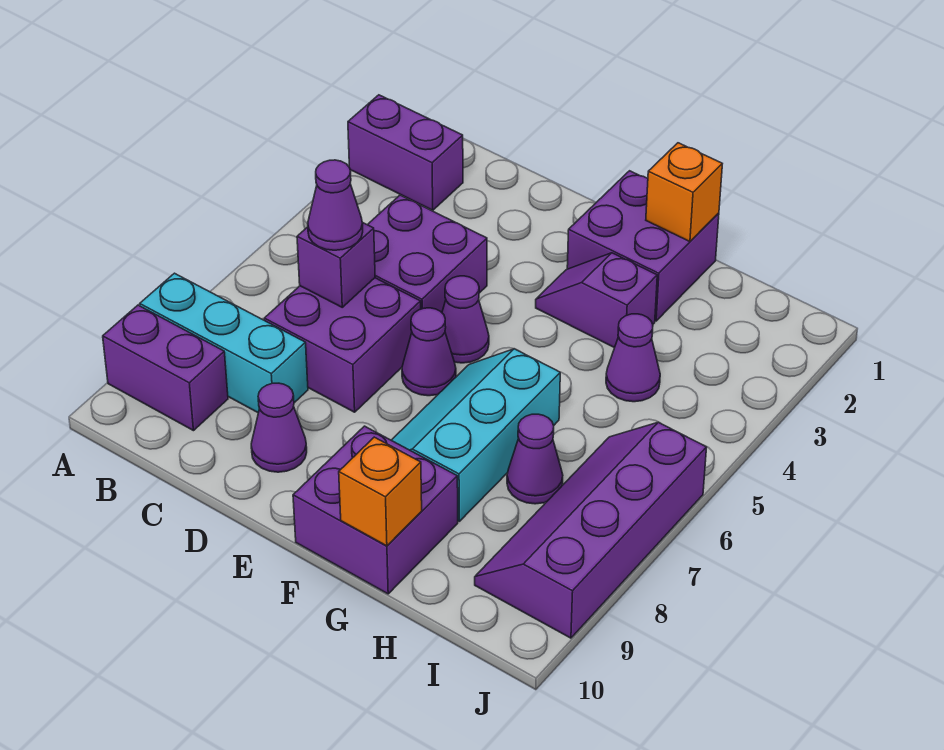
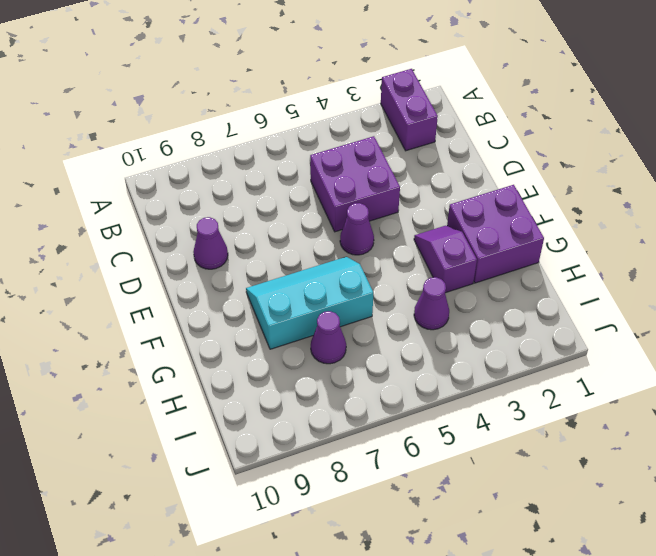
none -> cyan 1x3 brick [140,273,308,413]
none -> purple 1x2 brick [103,305,228,431]
none -> purple 2x2 brick [264,278,421,412]

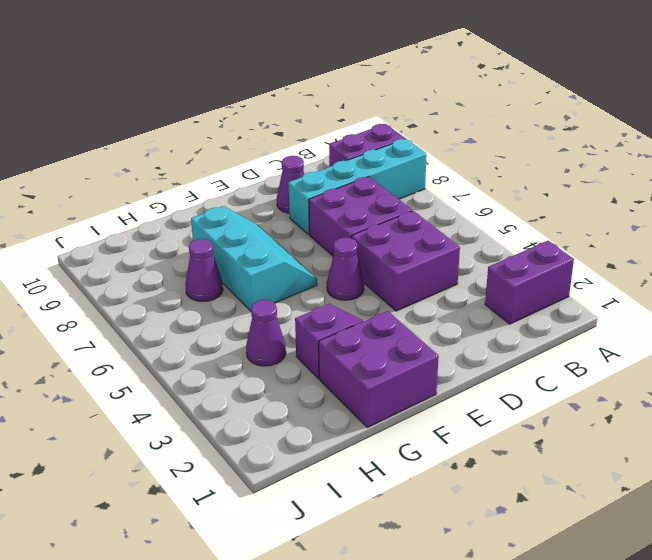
cyan 1x4 brick [288,139,427,235] -> cyan 1x3 brick [140,273,308,413]
none -> purple 1x1 cone [402,308,456,396]
none -> purple 2x2 brick [293,426,458,594]
none -> purple 2x4 slope [475,422,707,638]

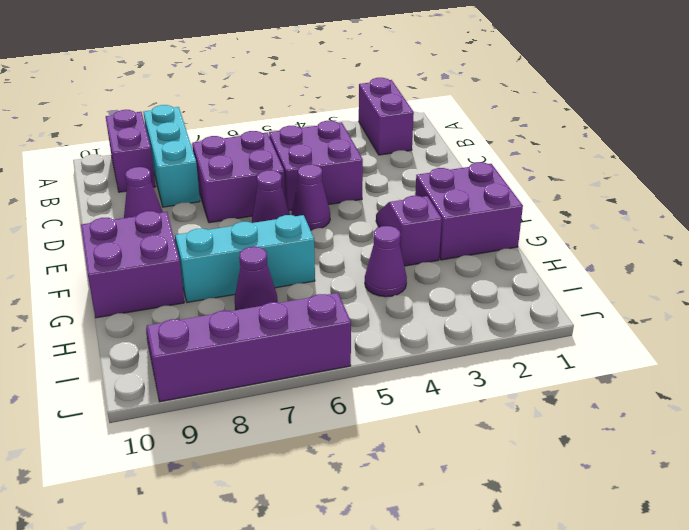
none -> purple 1x1 brick [297,222,375,307]
none -> orange 1x1 brick [646,143,722,242]
none -> orange 1x1 brick [339,437,422,546]

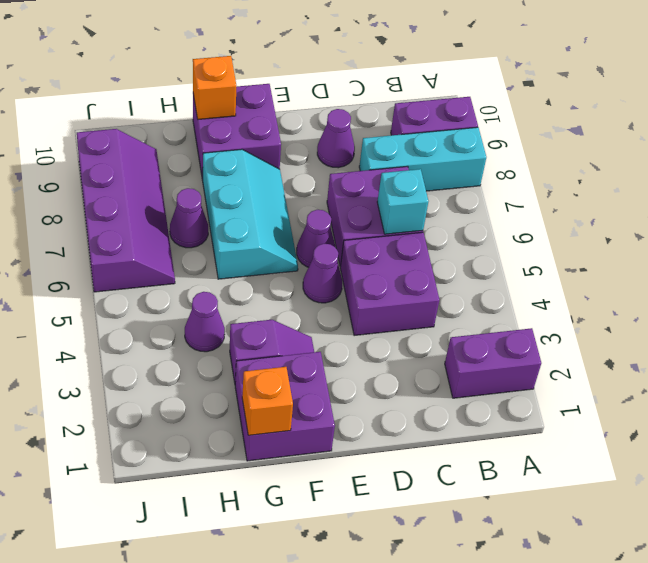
cyan 1x1 brick [377,169,428,234] -> purple 1x1 brick [297,222,375,307]
none -> purple 1x1 cone [308,160,363,250]

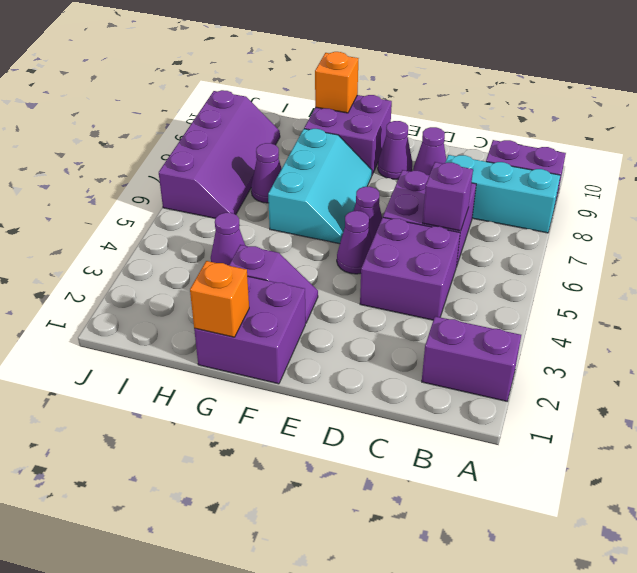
purple 1x1 cone [378,121,412,179] -> purple 1x1 cone moved to [308,160,363,250]

